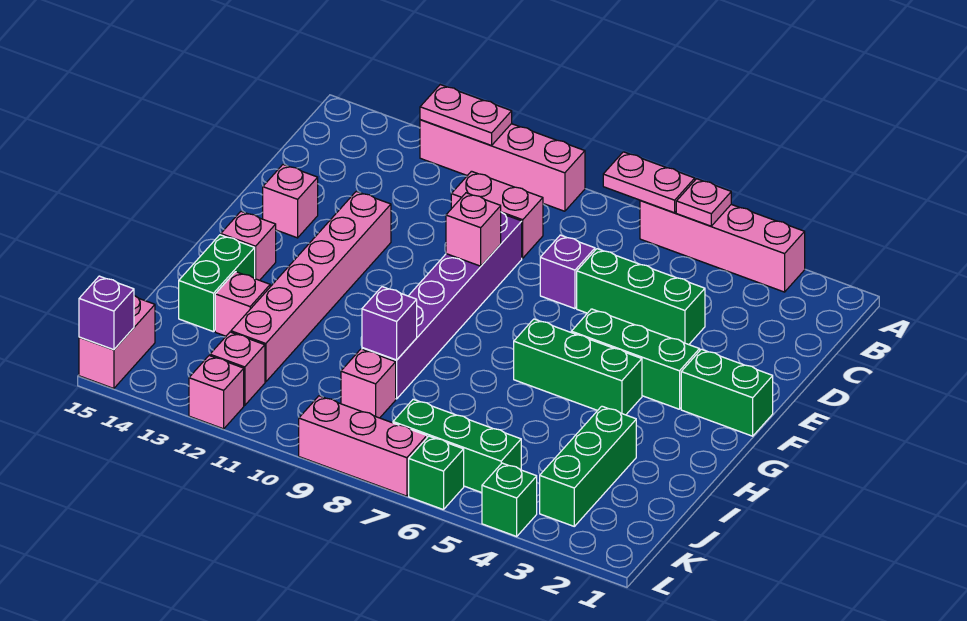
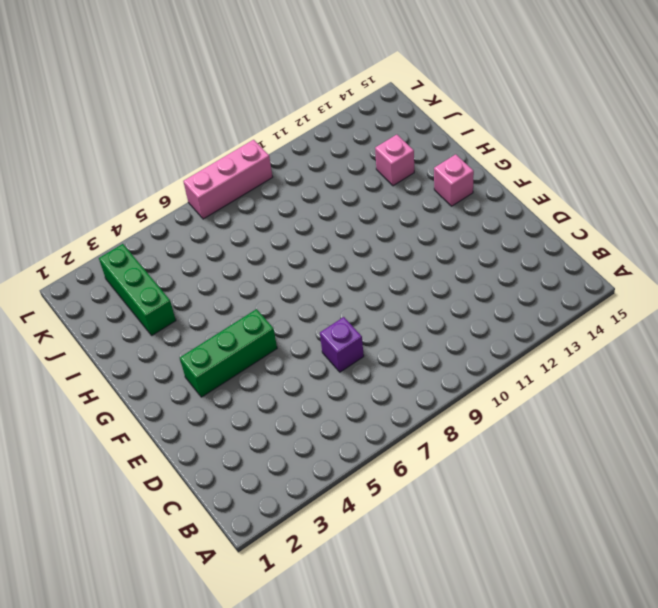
none -> pink 1x4 brick [640,200,805,292]
none -> pink 1x4 brick [420,120,585,211]
none -> pink 1x2 brick [451,171,543,258]

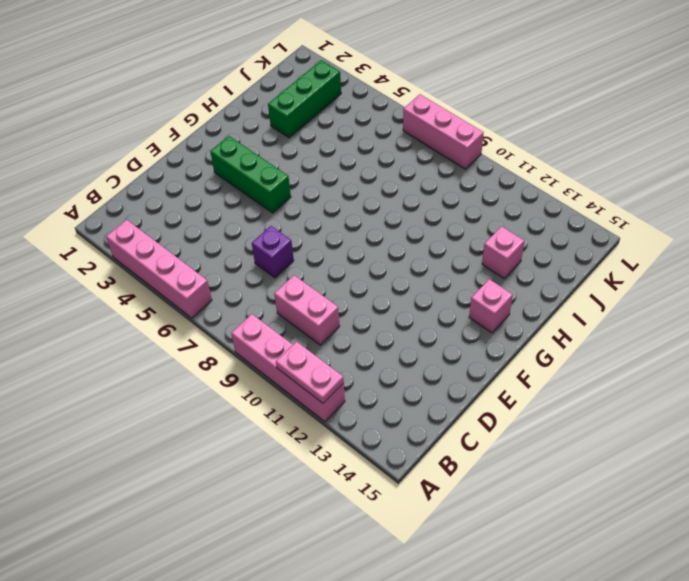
none -> green 1x3 brick [577,249,705,345]
none -> purple 1x6 brick [362,212,522,399]
none -> pink 1x6 brick [231,191,391,382]

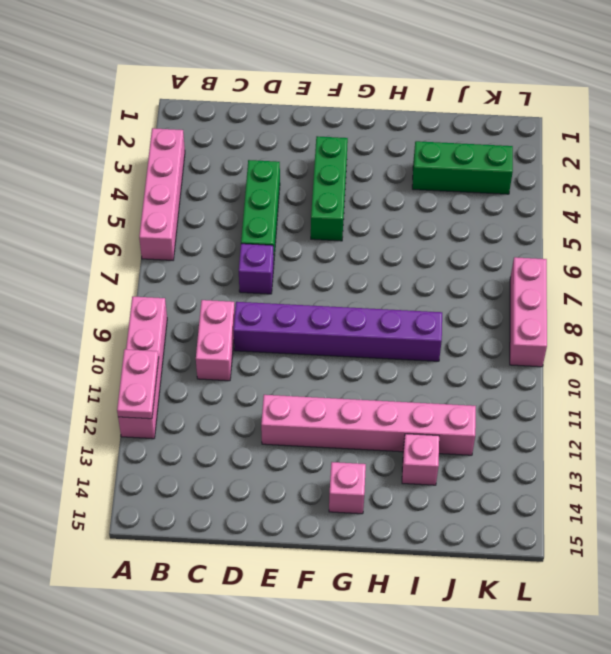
none -> pink 1x1 brick [263,165,318,238]
none -> green 1x2 brick [681,349,773,436]
none -> green 1x3 brick [514,319,642,415]

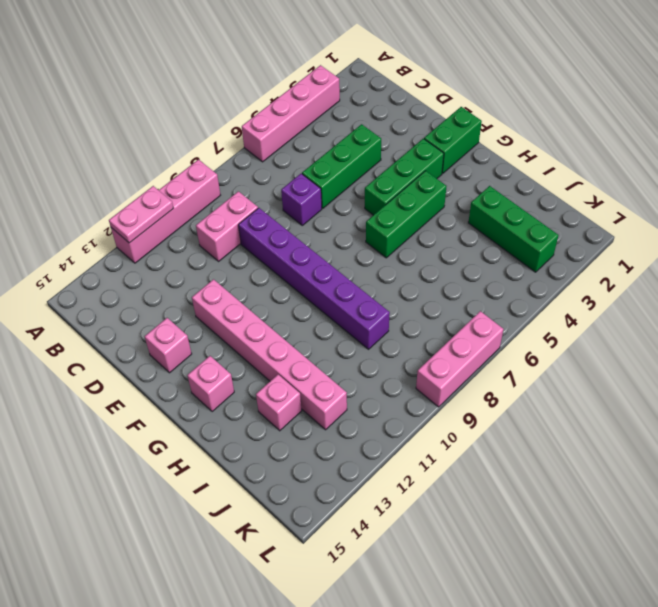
none -> green 1x2 brick [179,235,255,332]
none -> pink 1x1 brick [341,349,396,418]
none -> green 1x3 brick [393,399,521,493]

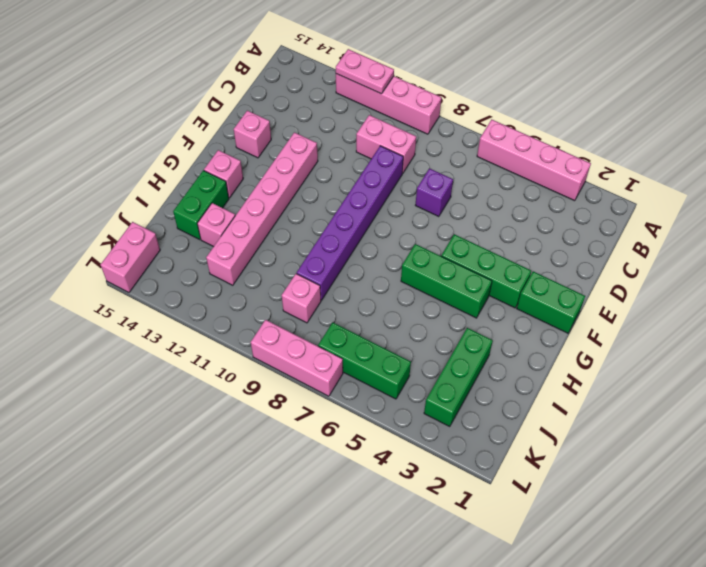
none -> green 1x3 brick [577,249,705,345]
none -> pink 1x1 brick [210,332,265,405]
none -> green 1x1 brick [482,463,537,536]

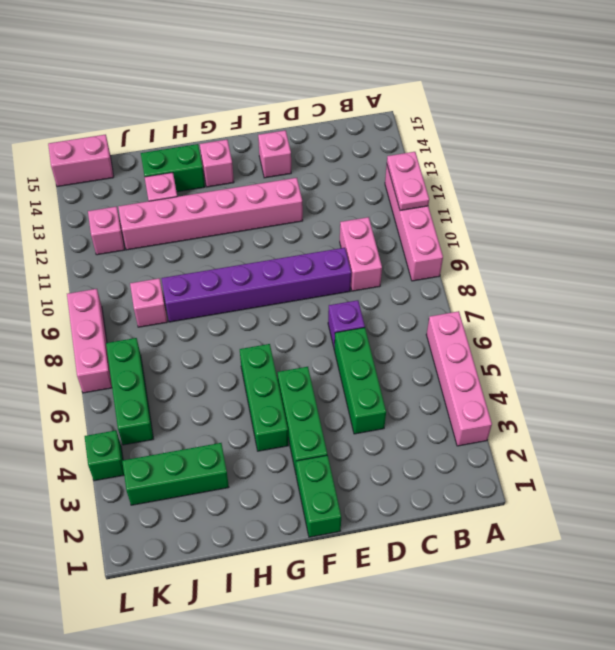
none -> green 1x1 brick [409,436,464,510]
none -> pink 1x1 brick [189,356,244,429]
none -> pink 1x1 plate [676,179,731,226]

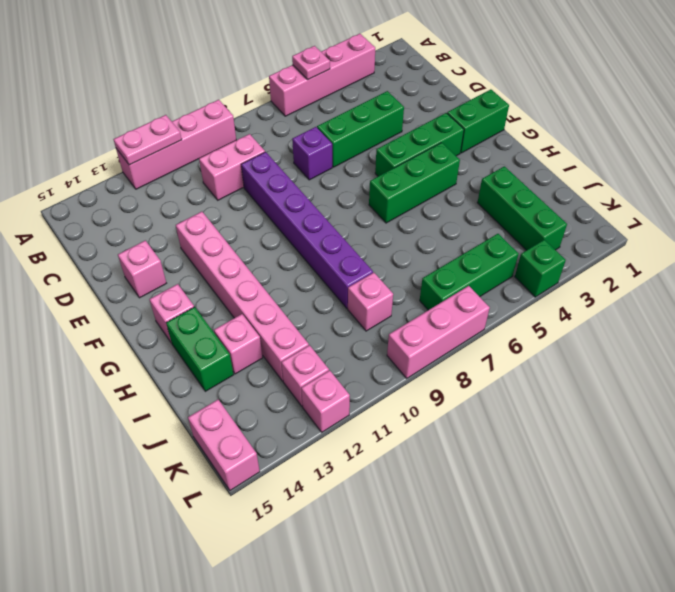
none -> green 1x1 brick [409,436,464,510]
none -> pink 1x2 plate [603,152,695,213]
none -> pink 1x1 brick [446,193,501,266]

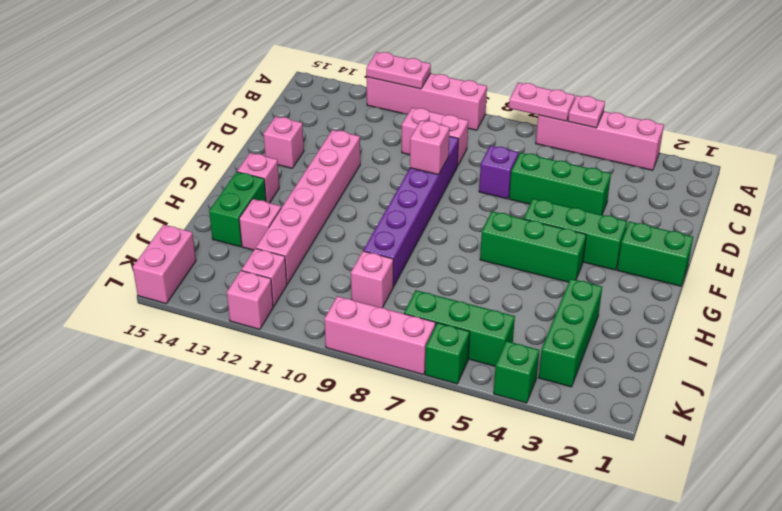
none -> purple 1x1 brick [362,287,417,360]
none -> purple 1x1 brick [79,276,134,350]

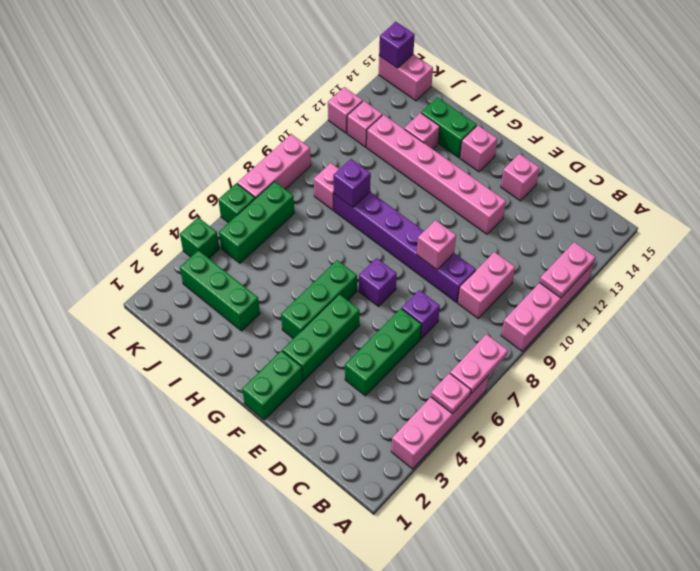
purple 1x1 brick [359,258,397,307] -> none

